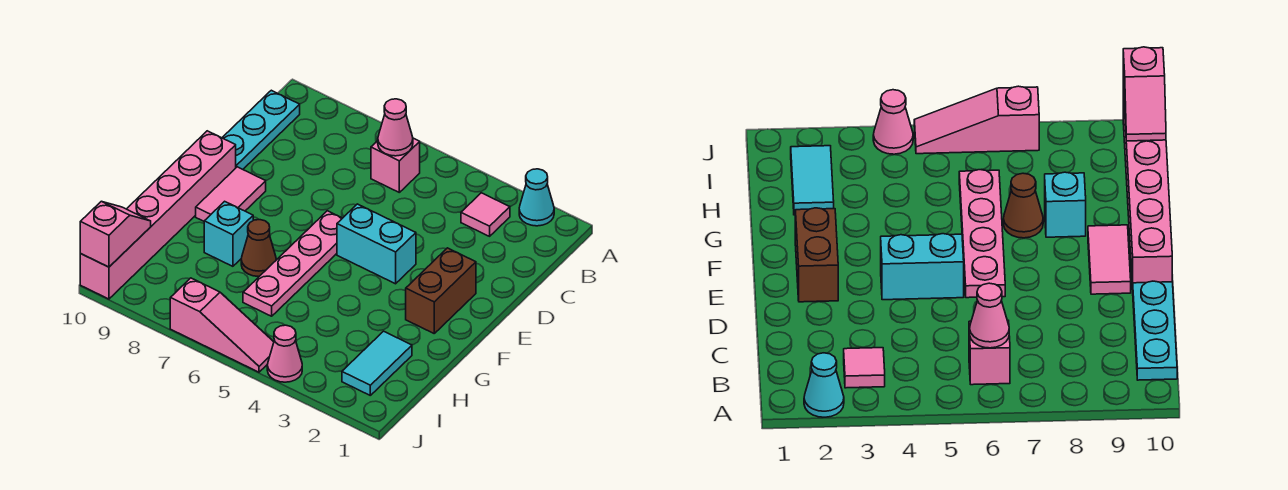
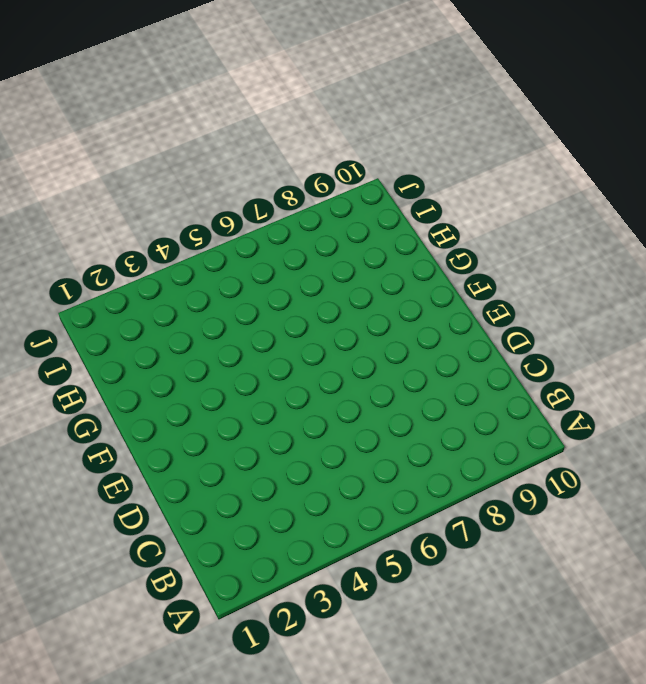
none -> cyan 1x1 cone [519,169,554,226]
none -> pink 1x1 tile [461,193,510,236]
none -> pink 1x1 brick [371,138,420,192]

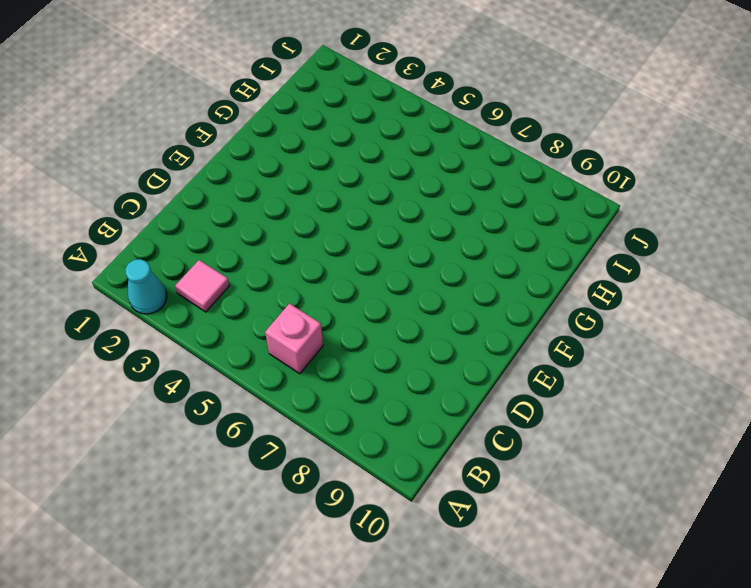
none -> cyan 1x3 plate [222,90,300,169]
none -> brown 1x2 brick [406,248,476,333]
none -> cyan 1x2 brick [337,204,416,284]

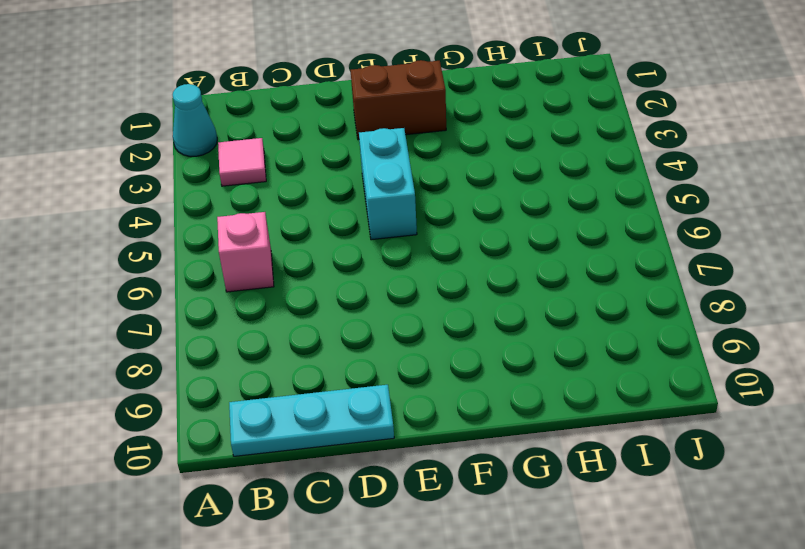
none -> pink 1x4 plate [243,211,342,316]
none -> pink 1x2 tile [196,167,266,221]
none -> pink 1x6 brick [80,131,236,299]

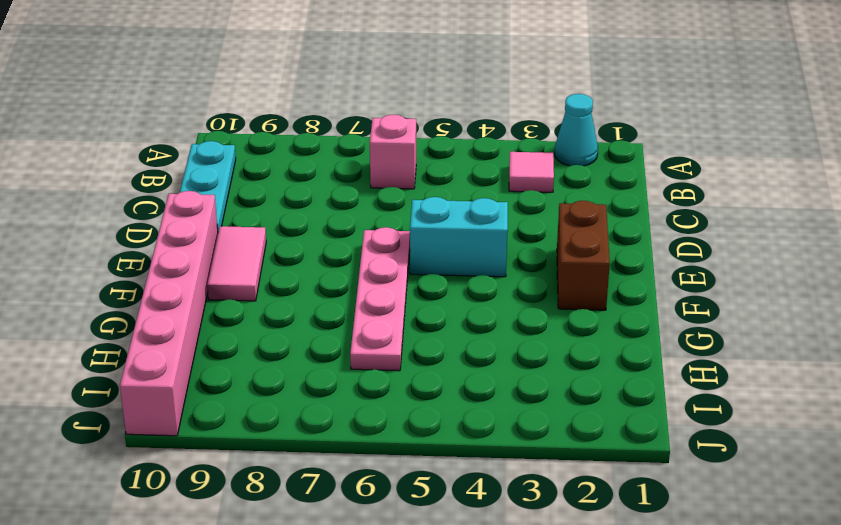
none -> brown 1x1 cone [241,220,276,276]
none -> cyan 1x1 brick [204,201,253,266]
none -> cyan 1x2 tile [342,331,412,395]

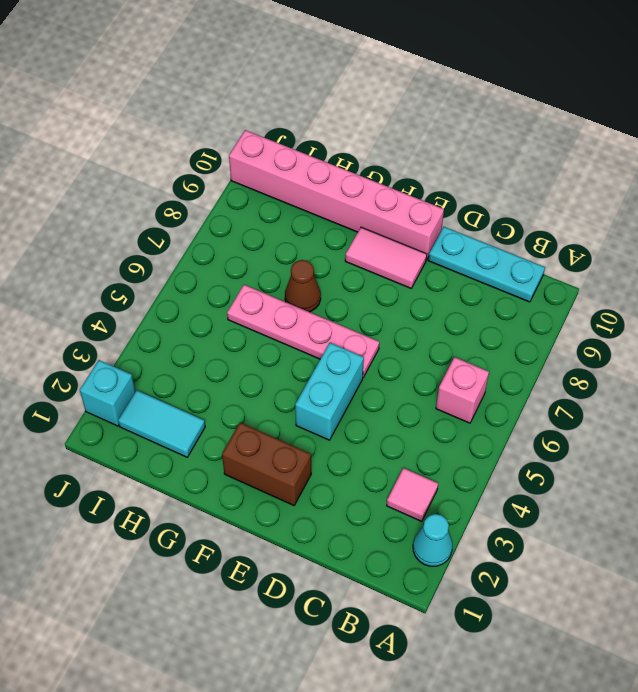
cyan 1x1 brick [80,360,136,426] -> cyan 1x1 brick moved to [204,201,253,266]
none -> pink 1x1 cone [267,325,302,382]
none -> pink 1x3 slope [170,278,274,372]
none -> pink 1x1 cone [378,99,413,156]

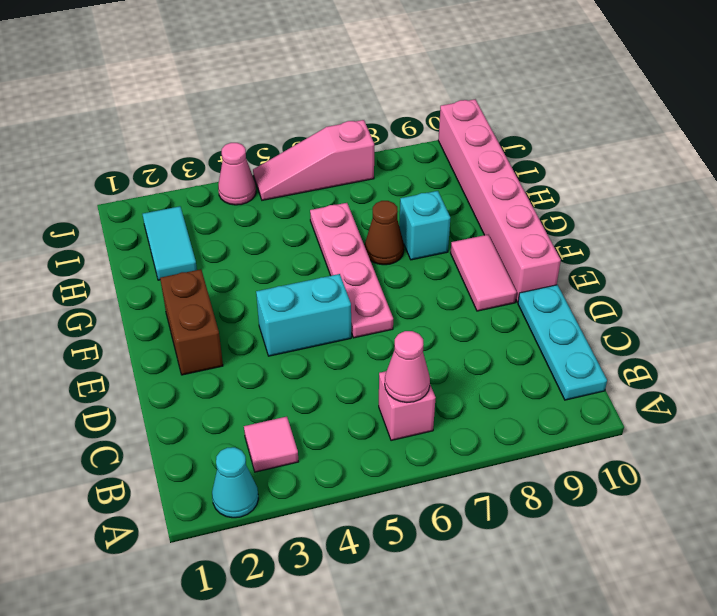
none -> pink 1x2 slope [80,201,151,267]

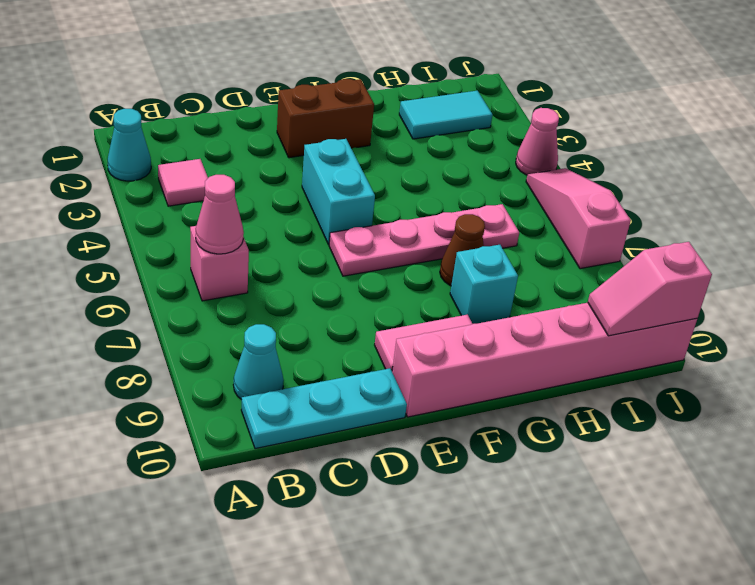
cyan 1x1 cone [233,324,284,400] -> none

